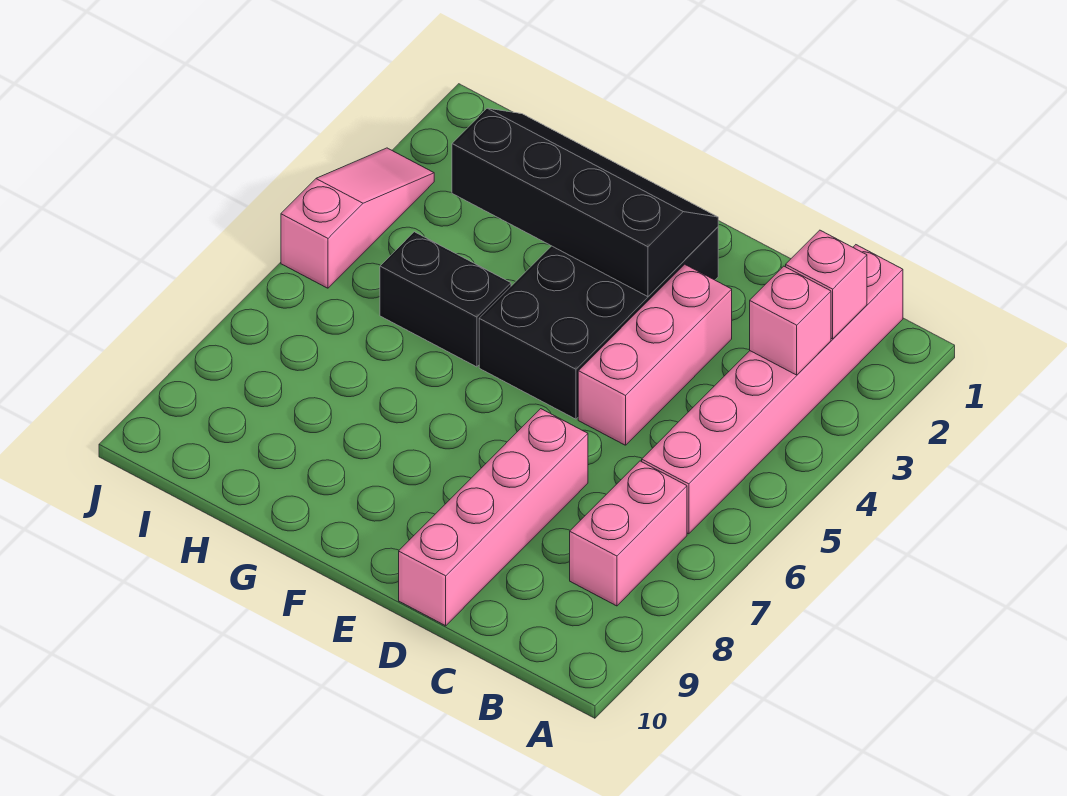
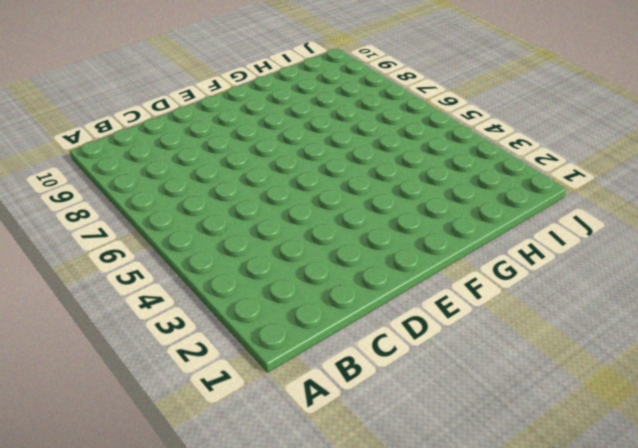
none -> pink 1x6 brick [642,245,903,534]
none -> pink 1x2 brick [570,461,687,606]

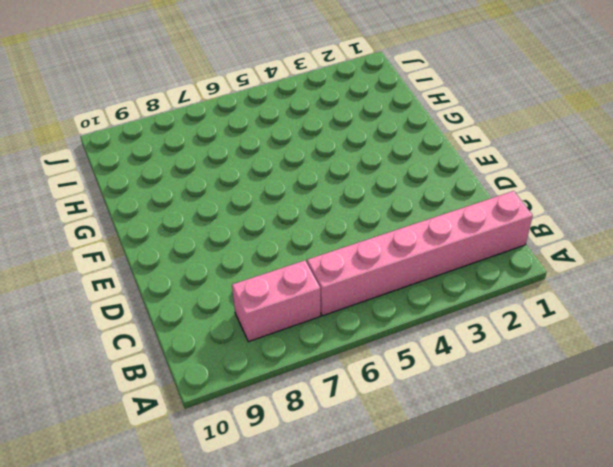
none -> pink 1x3 brick [578,264,732,445]
none -> pink 1x4 brick [399,409,588,626]

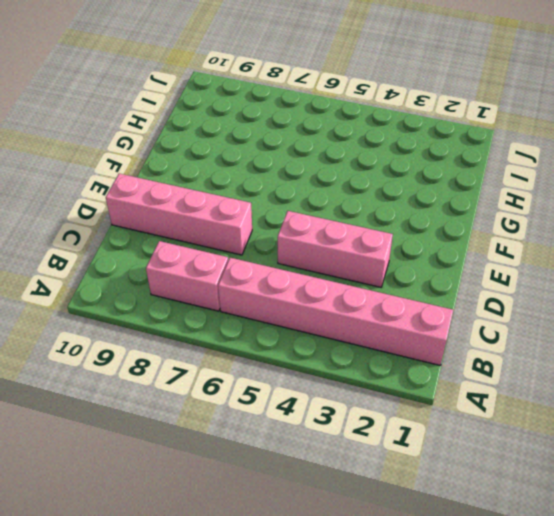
none -> black 2x4 brick [479,227,718,419]
none -> black 1x2 brick [380,232,511,367]

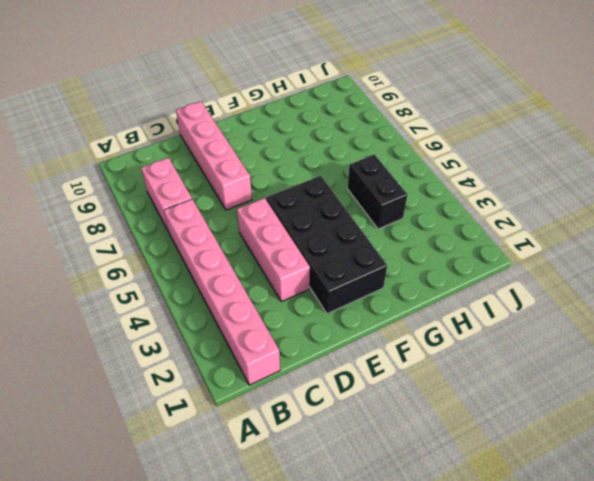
black 1x2 brick [347,155,407,229] -> black 1x2 brick turned to [380,232,511,367]
none -> pink 1x3 slope [281,148,434,288]
none -> pink 1x1 brick [786,230,867,339]

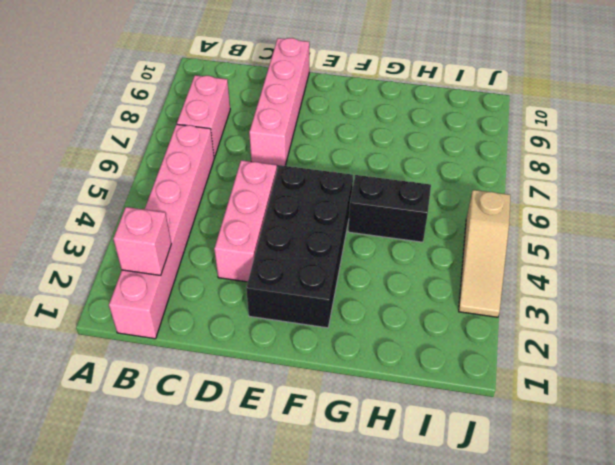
tan 1x3 slope [459,190,511,317] -> pink 1x3 slope [281,148,434,288]
none -> pink 1x1 brick [750,266,831,375]
none -> black 2x4 slope [452,108,718,297]

